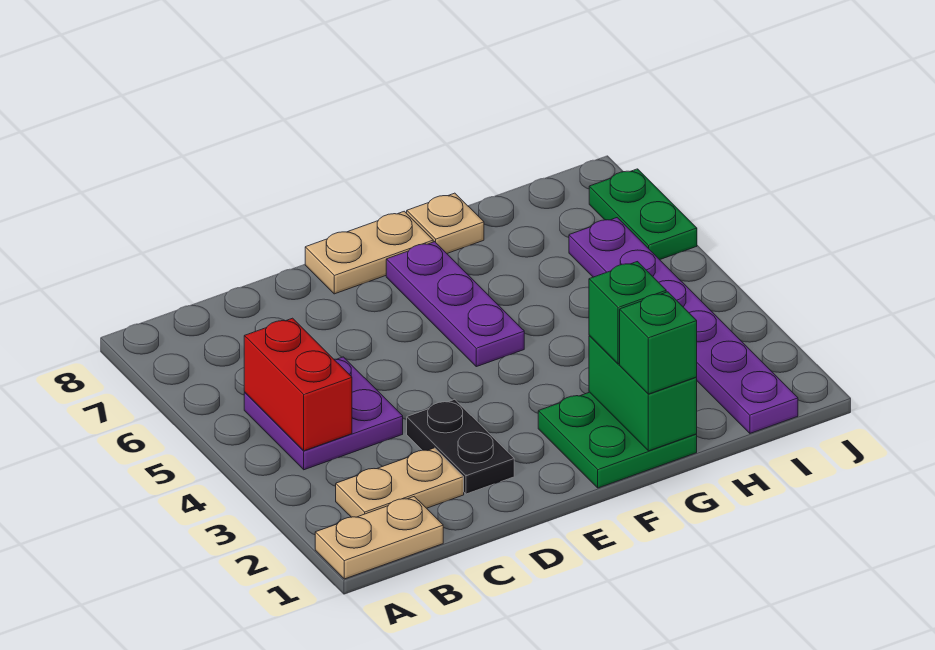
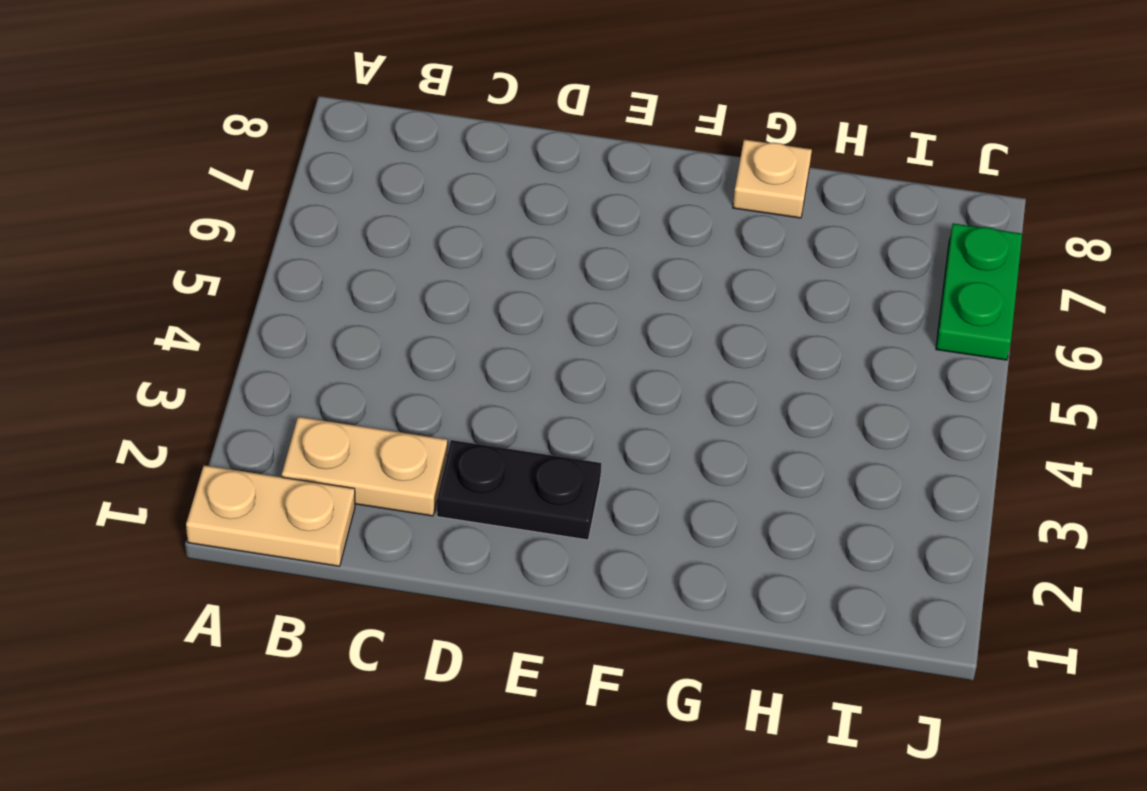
black 1x2 plate [437,440,602,540] -> black 1x2 plate turned to [407,399,514,494]
none -> purple 2x2 plate [244,357,403,470]
none -> tan 1x2 plate [305,211,433,294]
none -> green 2x2 plate [538,392,697,488]

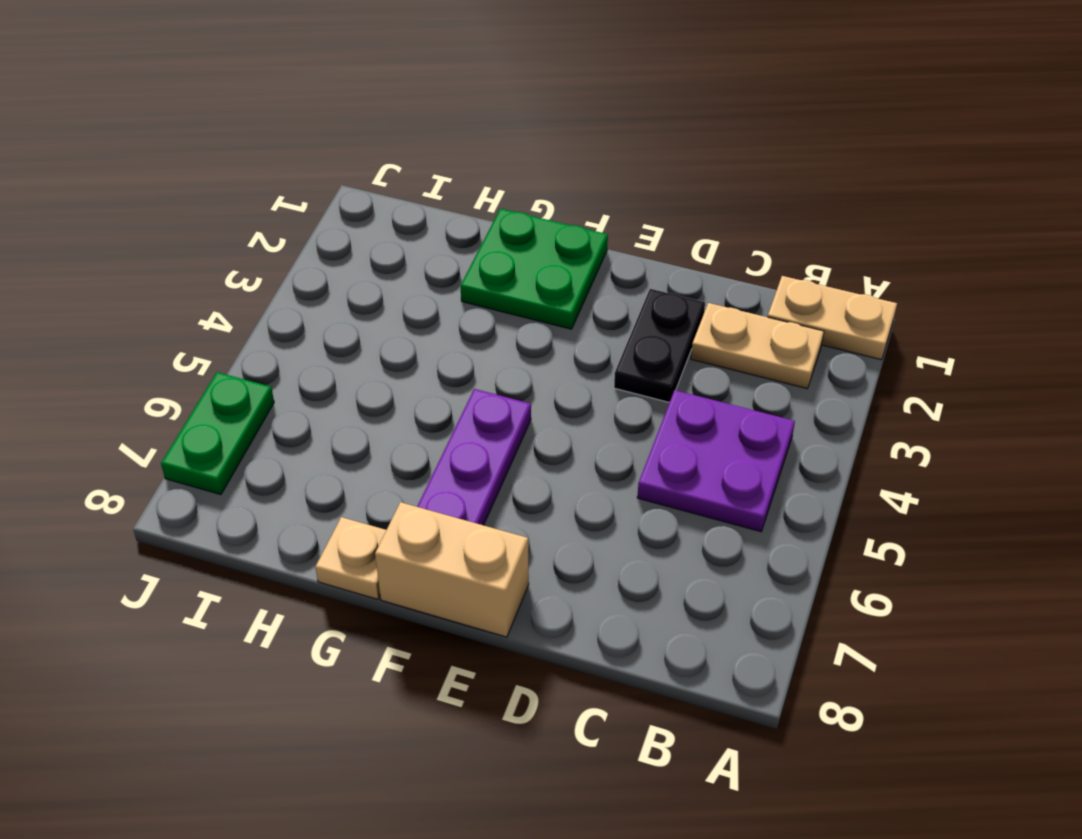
tan 1x2 brick [375,502,529,637] -> tan 1x2 plate [305,211,433,294]
none -> purple 1x6 plate [569,218,798,433]
none -> red 1x2 brick [244,318,352,451]
none -> green 1x2 brick [589,335,697,451]

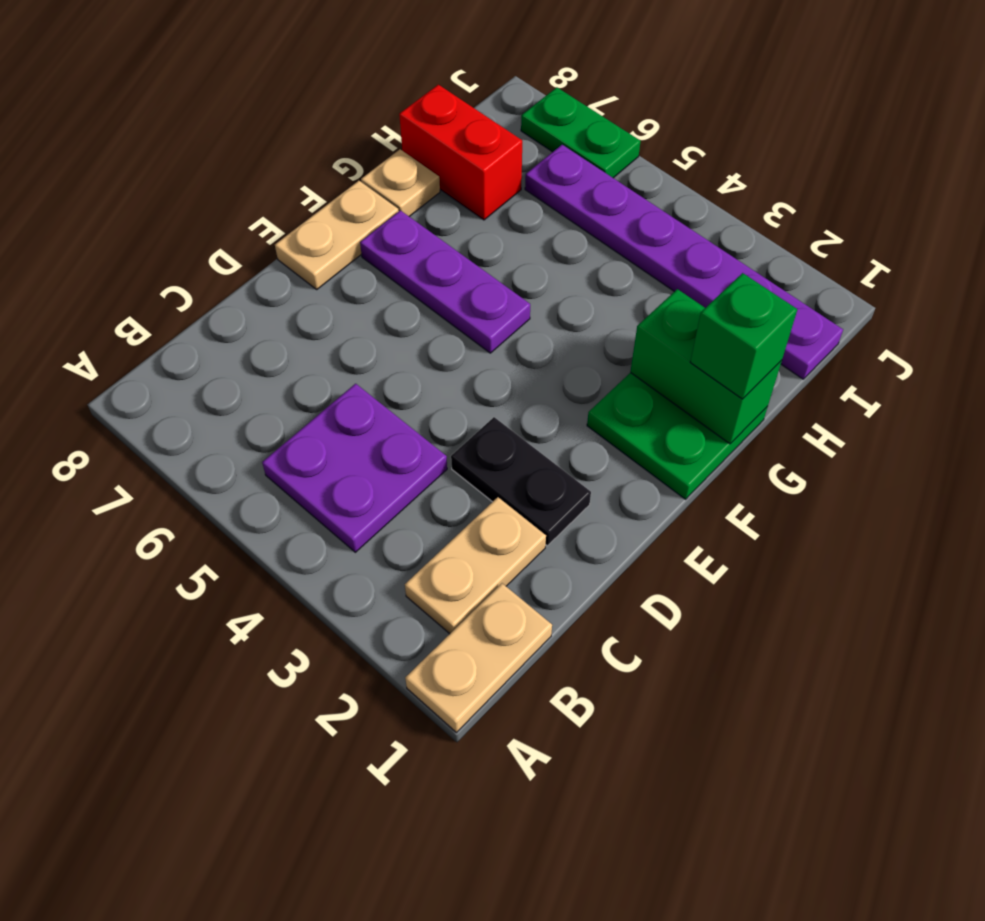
red 1x2 brick [399,85,522,220] -> red 1x2 brick moved to [244,318,352,451]
none -> green 1x1 brick [589,262,666,364]

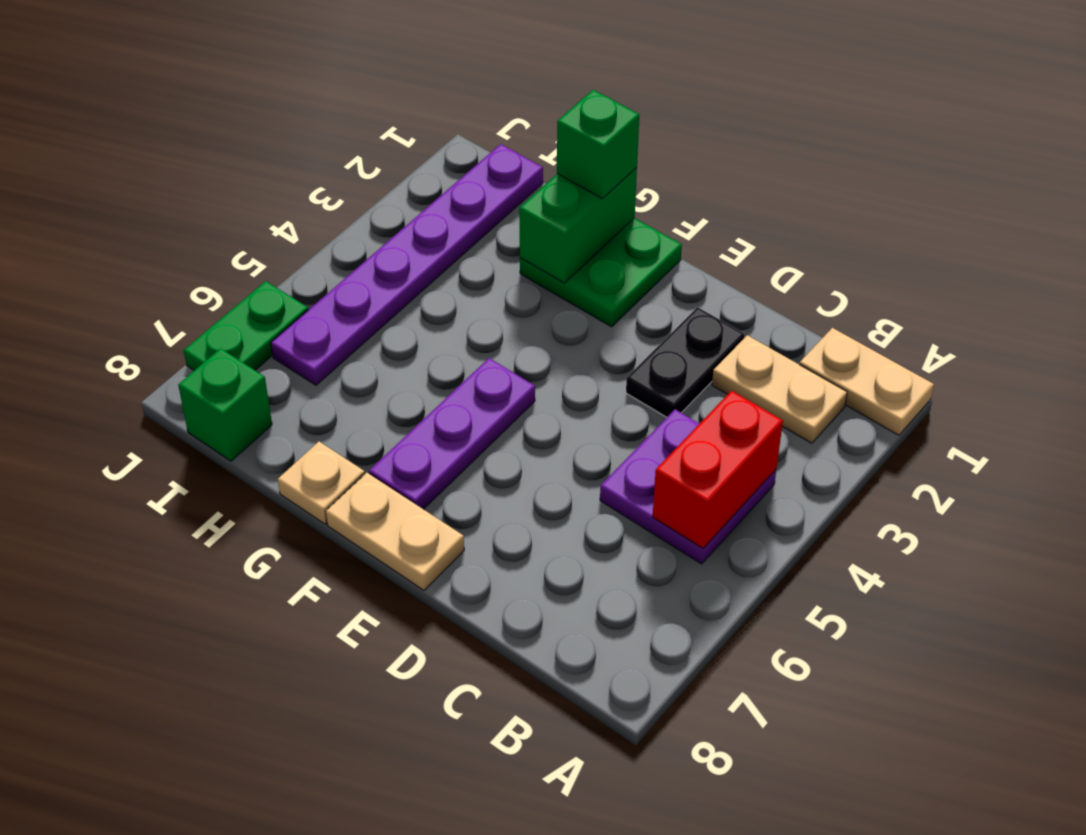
green 1x1 brick [178,348,272,461] -> green 1x1 brick moved to [589,262,666,364]

